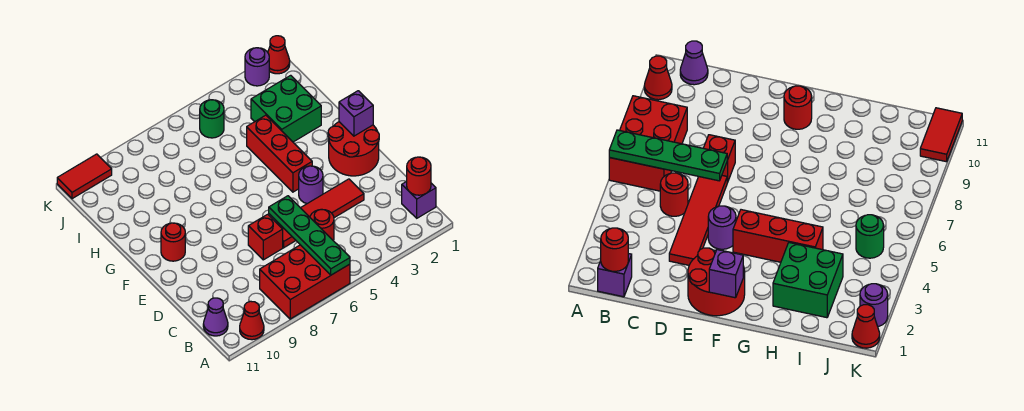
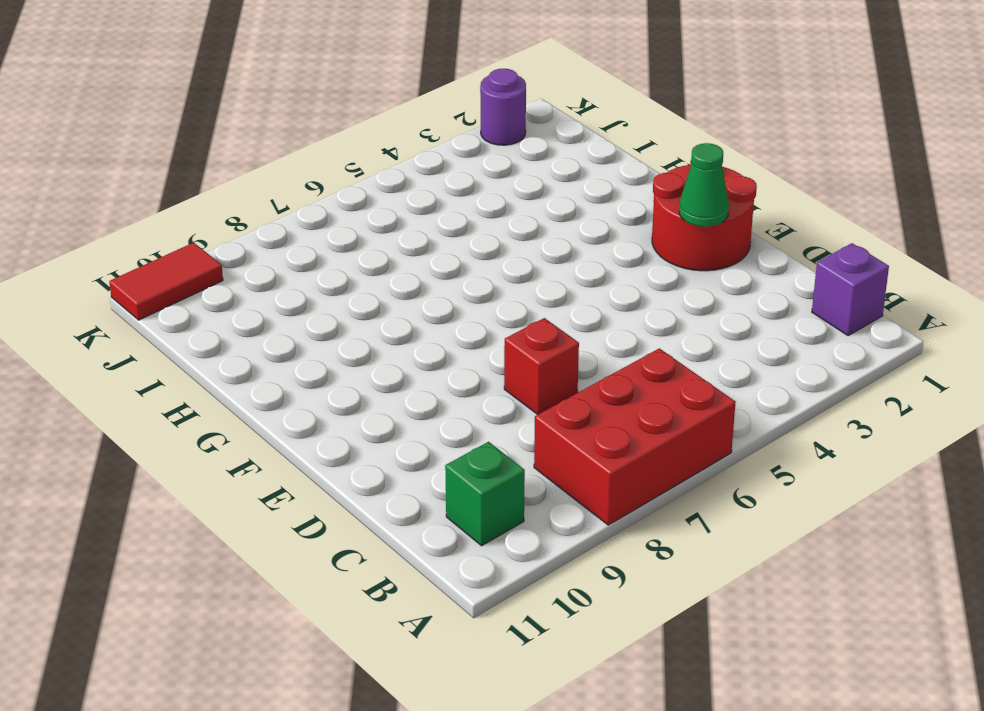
green 1x1 brick [445,442,525,546] -> none
green 1x1 cone [679,143,729,227] -> none
none -> red 1x1 cone [240,301,264,340]
none -> purple 1x1 cone [203,298,228,336]
none -> red 1x1 round brick [310,209,334,241]

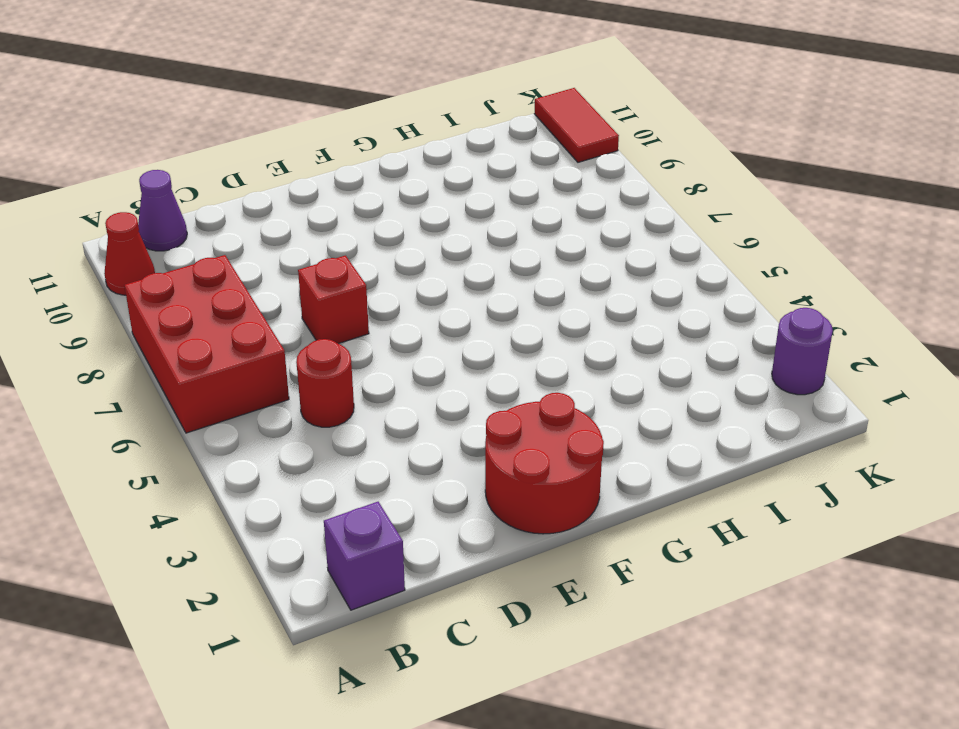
none -> red 1x4 tile [276,179,364,248]
none -> purple 1x1 round brick [299,166,323,204]
none -> red 1x3 brick [247,115,312,192]

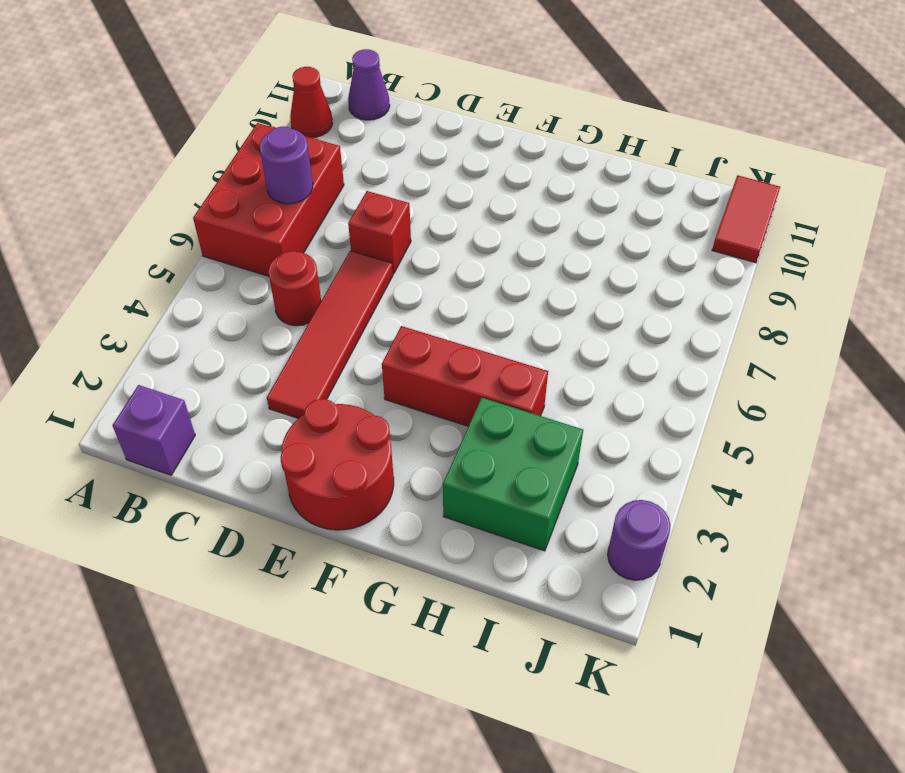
purple 1x1 round brick [260,127,313,204] -> purple 1x1 round brick moved to [299,166,323,204]
none -> red 1x1 round brick [161,223,185,261]
none -> green 1x1 round brick [200,100,224,138]
none -> red 1x1 cone [268,36,290,74]

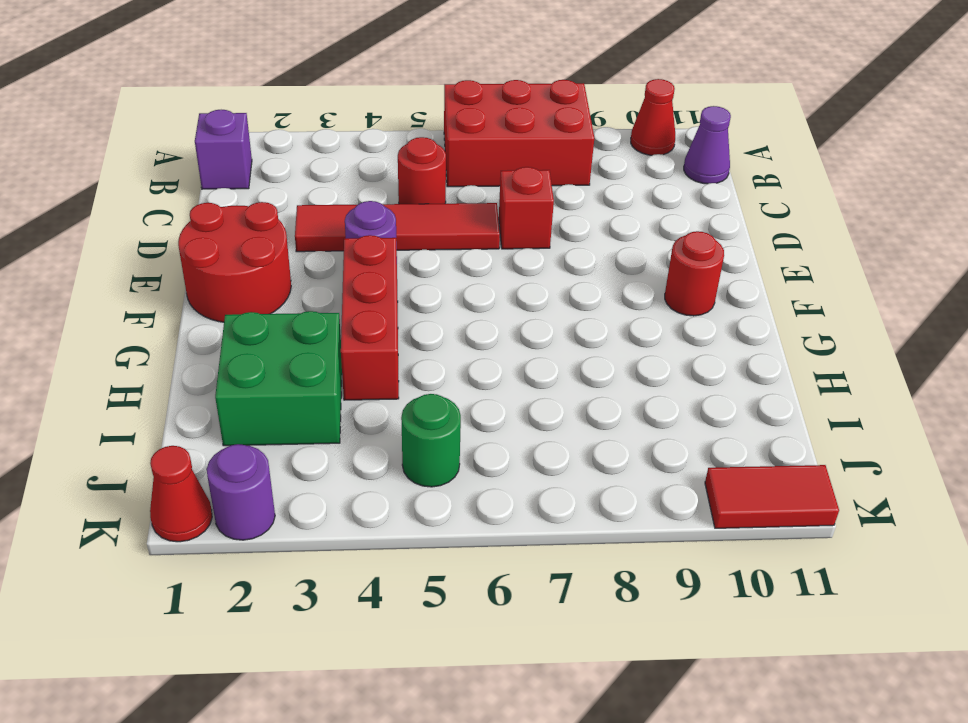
none -> green 1x4 plate [269,196,350,275]
none -> red 1x1 round brick [407,157,431,195]
none -> purple 1x1 brick [339,91,373,136]

